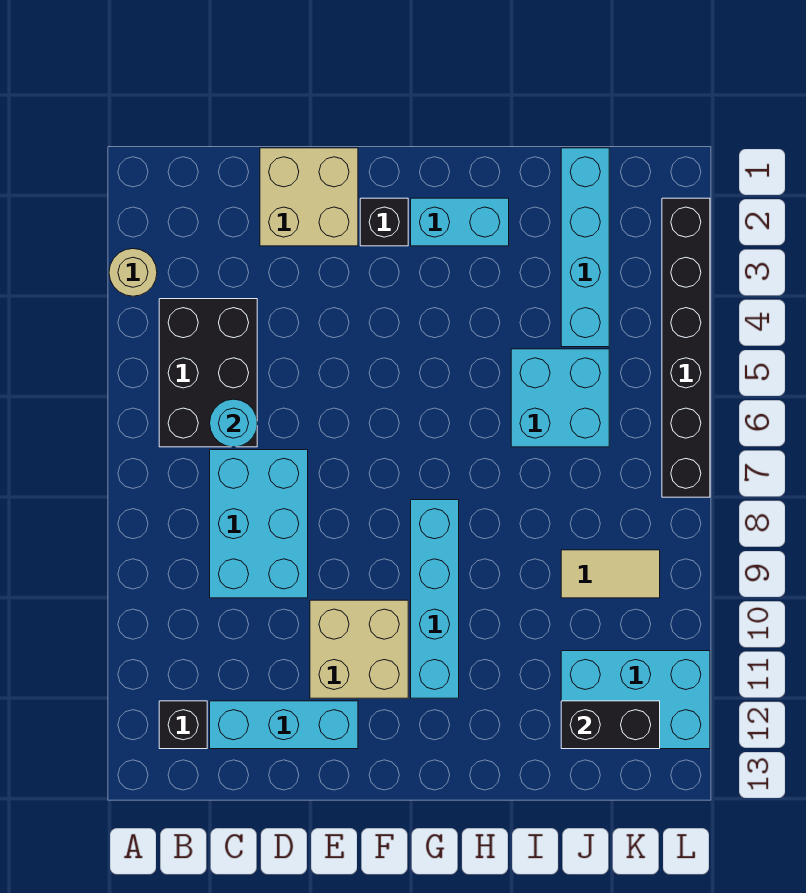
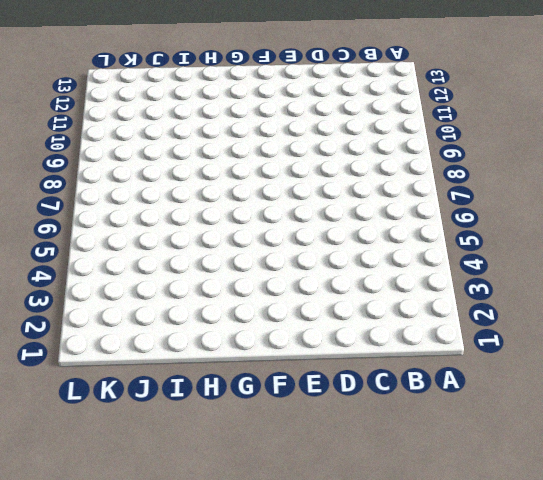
none -> tan 1x1 round brick [109,249,157,296]
none -> black 2x3 brick [159,299,257,447]
none -> black 1x1 brick [159,701,207,749]

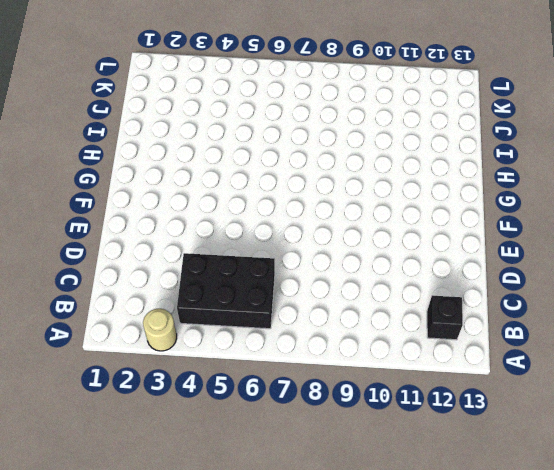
none -> cyan 2x3 brick [210,450,308,598]
none -> cyan 1x3 brick [210,701,358,749]
none -> tan 2x2 brick [260,148,358,246]

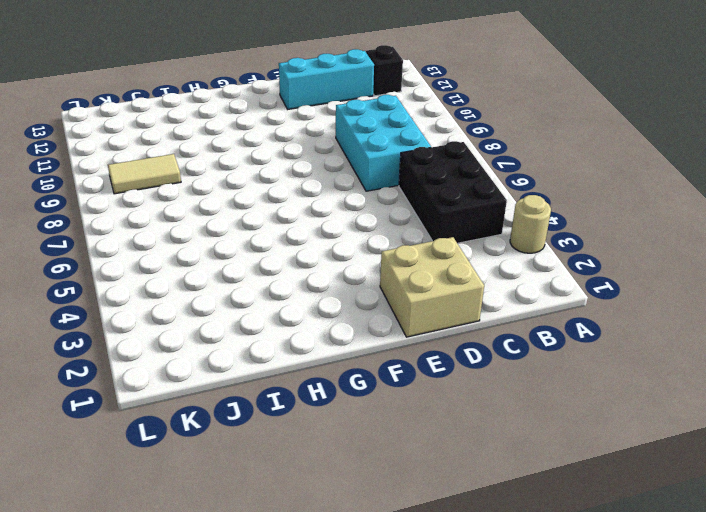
none -> tan 2x2 brick [310,600,408,698]
none -> black 1x1 brick [360,198,408,246]
none -> cyan 1x2 brick [411,198,509,246]

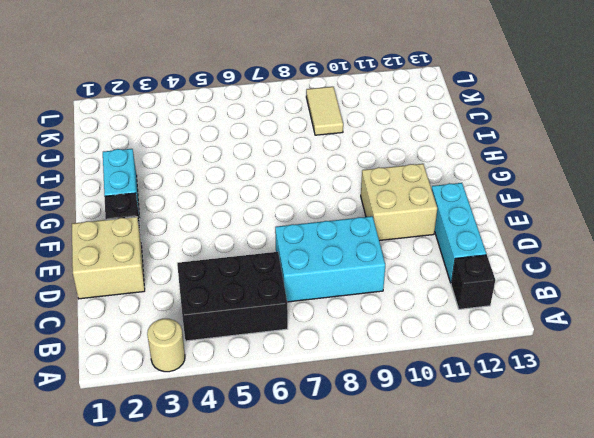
none -> cyan 1x4 brick [411,500,459,698]
none -> cyan 2x2 brick [511,349,609,447]
none -> cyan 1x4 brick [561,148,609,347]

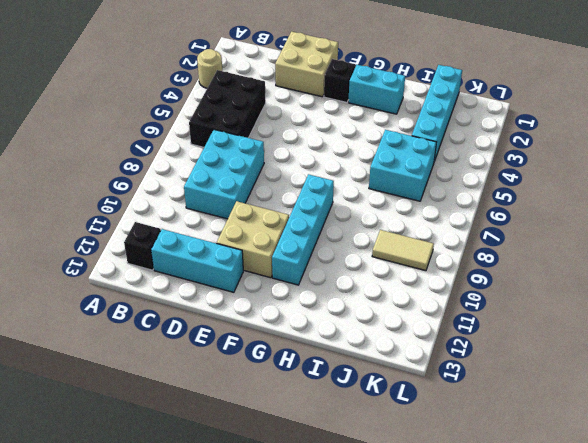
none -> cyan 2x3 brick [561,651,710,749]
none -> black 1x6 brick [662,198,710,497]
none -> cyan 1x1 round brick [210,399,257,447]

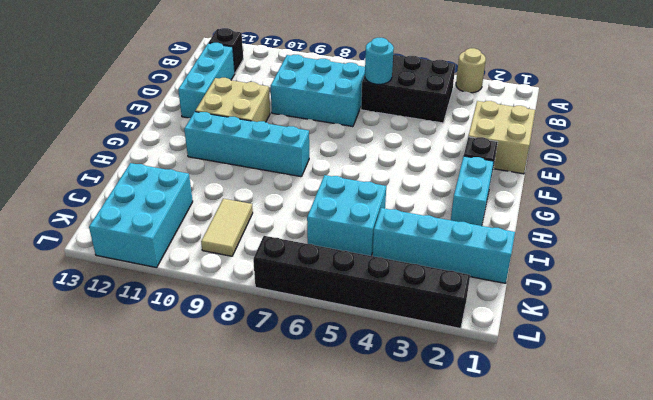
none -> black 1x2 brick [561,701,660,749]

